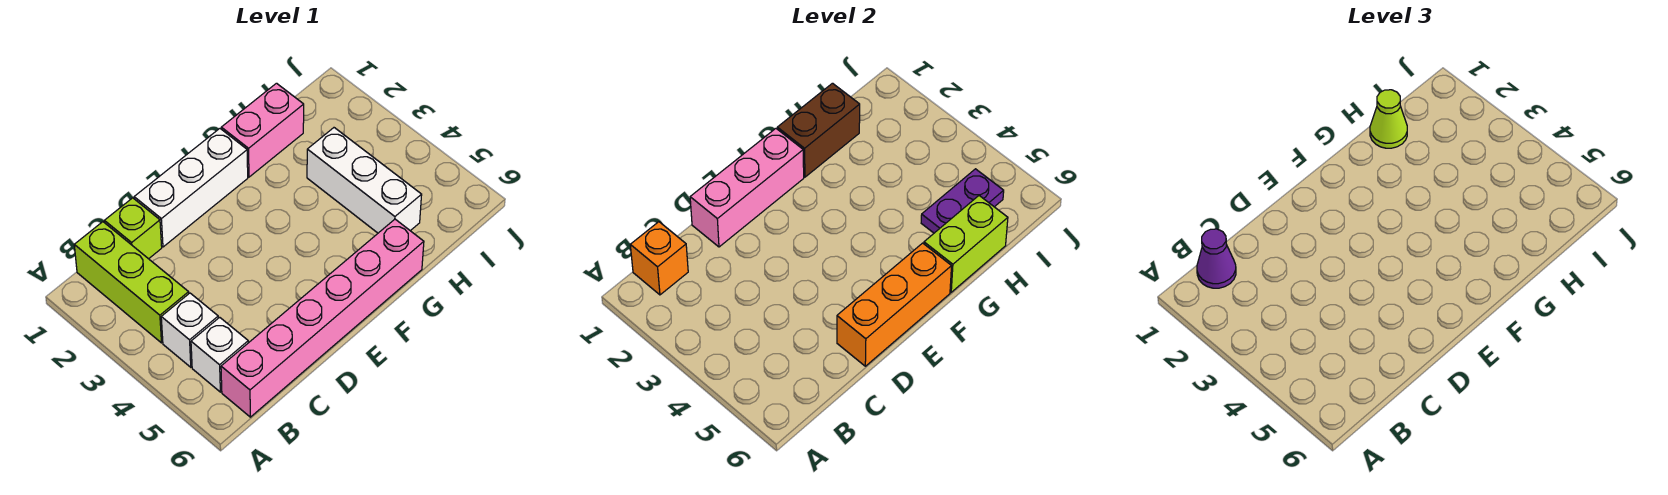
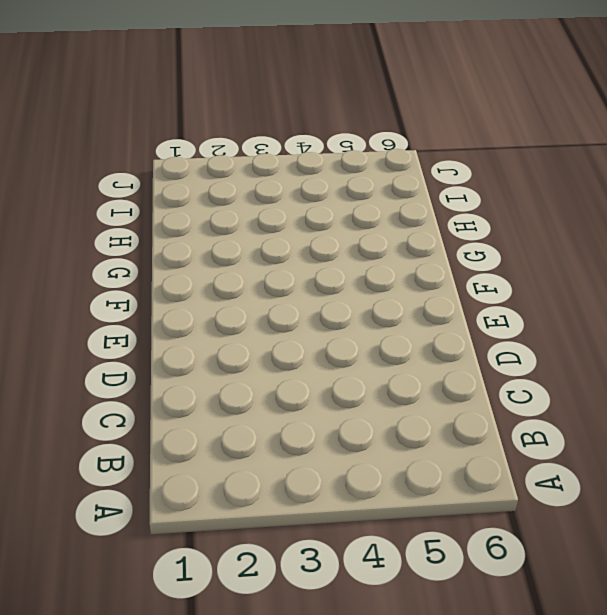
none -> lime 1x3 brick [74,222,189,343]
none -> white 1x1 brick [161,293,218,367]
none -> white 1x1 brick [191,317,248,392]

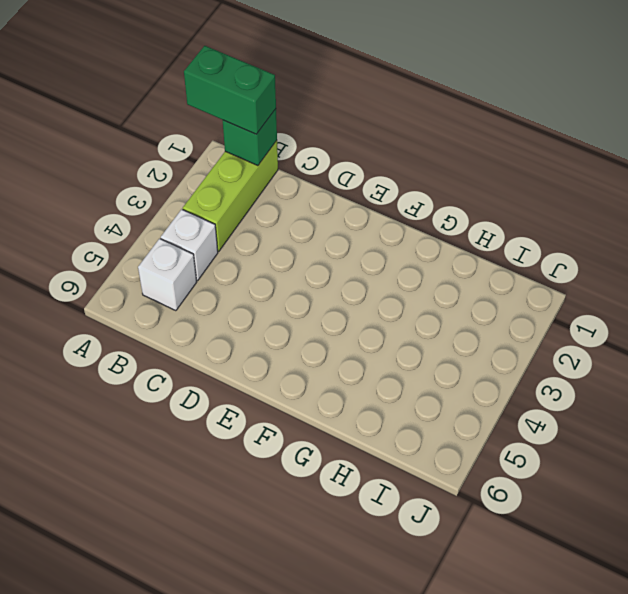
green 1x2 brick [184,46,276,134] -> purple 1x1 cone [1197,229,1236,288]
green 1x1 brick [223,109,277,166] -> orange 1x1 brick [630,222,688,295]
none -> pink 1x6 brick [221,219,424,417]
none -> lime 1x1 brick [104,198,162,259]
none -> white 1x3 brick [134,129,248,247]

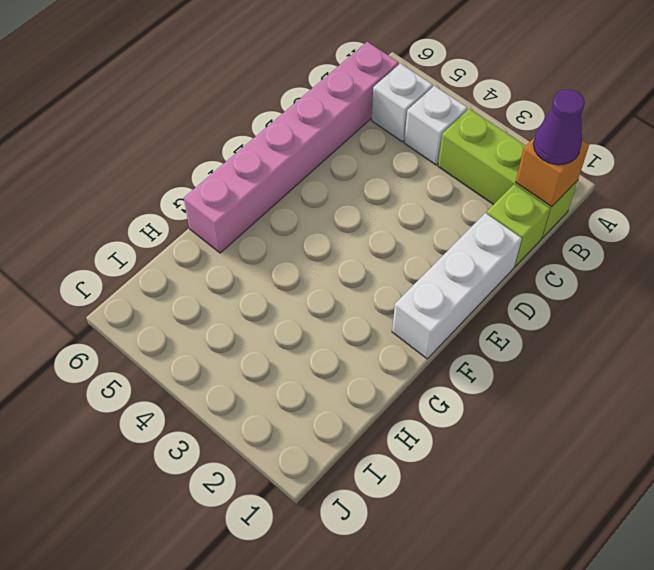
none -> pink 1x2 brick [221,83,304,177]
none -> white 1x3 brick [307,128,422,233]
none -> pink 1x3 brick [690,129,804,247]

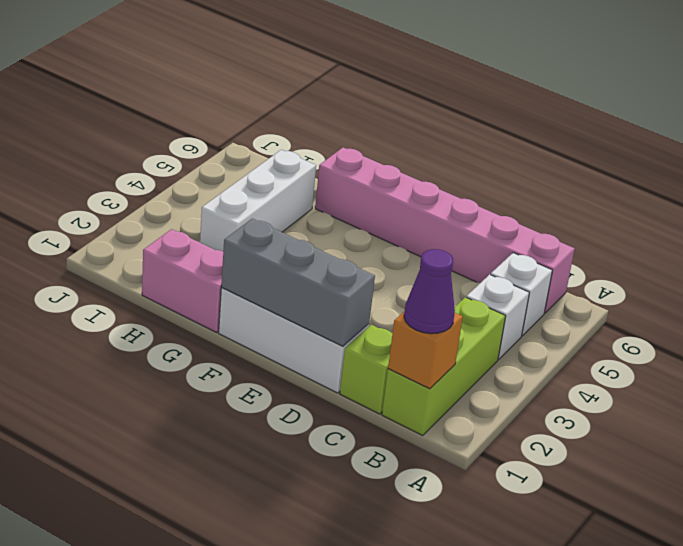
grey 1x3 brick [221,219,375,346] -> pink 1x3 brick [690,129,804,247]
none -> orange 1x3 brick [837,243,952,366]
none -> brown 1x2 brick [777,83,860,177]
none -> lime 1x2 brick [924,196,1008,292]

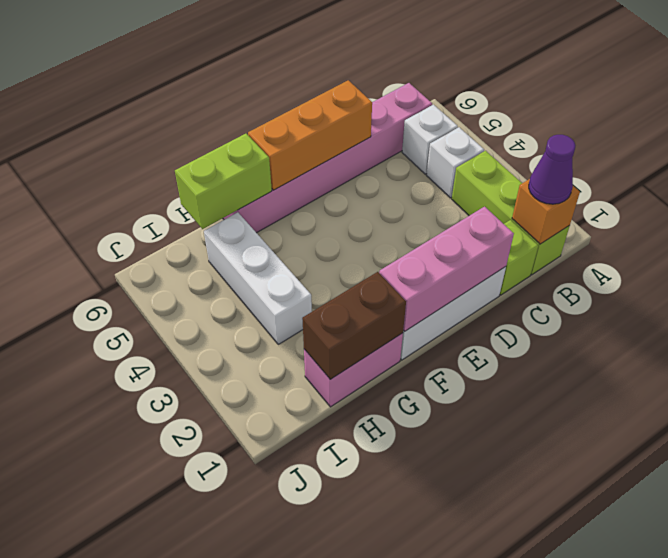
none -> purple 1x2 plate [921,169,1004,233]
none -> lime 1x1 cone [1370,90,1407,148]

